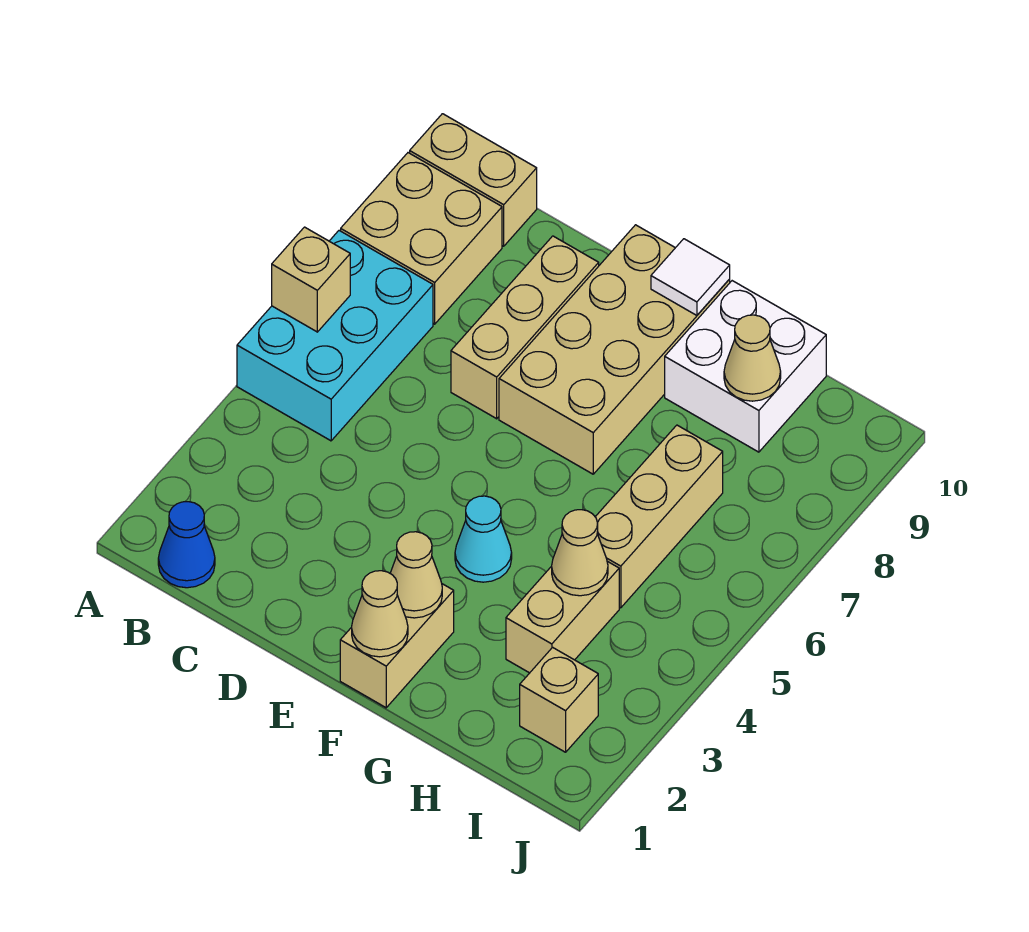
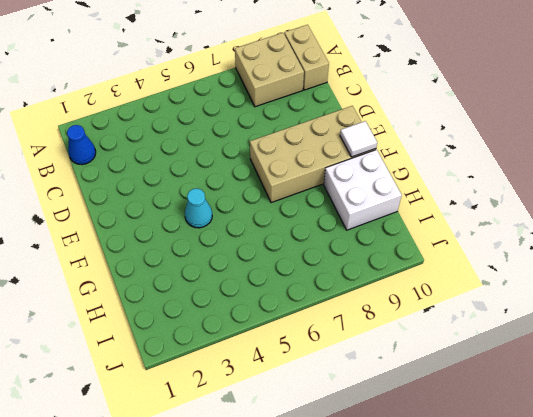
none -> cyan 2x3 brick [237,231,433,441]
none -> tan 1x3 brick [451,236,599,419]
none -> tan 1x2 brick [340,584,454,708]

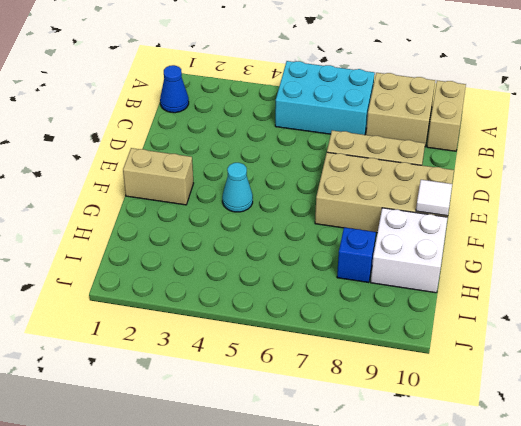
blue 1x1 brick [337,227,376,283] -> none
none -> tan 1x2 brick [506,561,619,673]
none -> tan 1x3 brick [596,425,723,608]
none -> tan 1x1 brick [520,647,598,752]

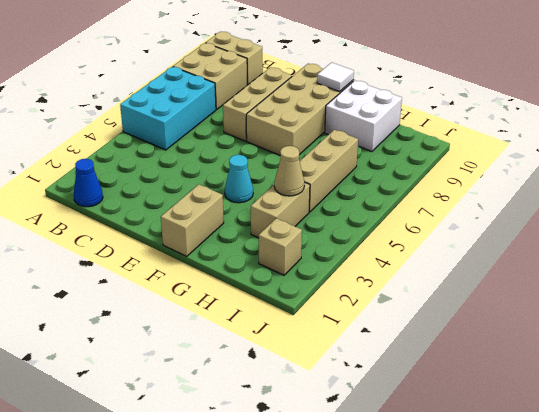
none -> tan 1x1 brick [272,227,350,332]
none -> tan 1x1 cone [352,571,408,657]
none -> tan 1x1 cone [390,532,442,618]

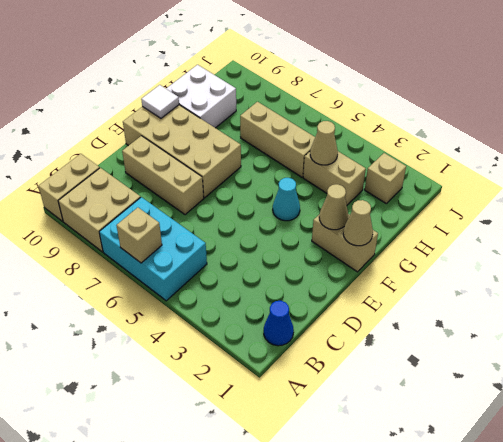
none -> tan 1x1 cone [724,315,781,401]

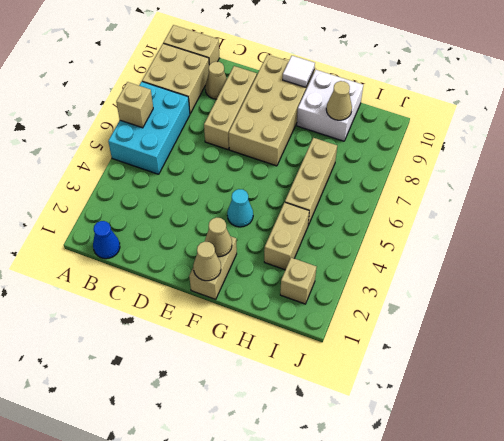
tan 1x1 cone [205,61,227,99] -> tan 1x1 cone moved to [552,510,608,596]

